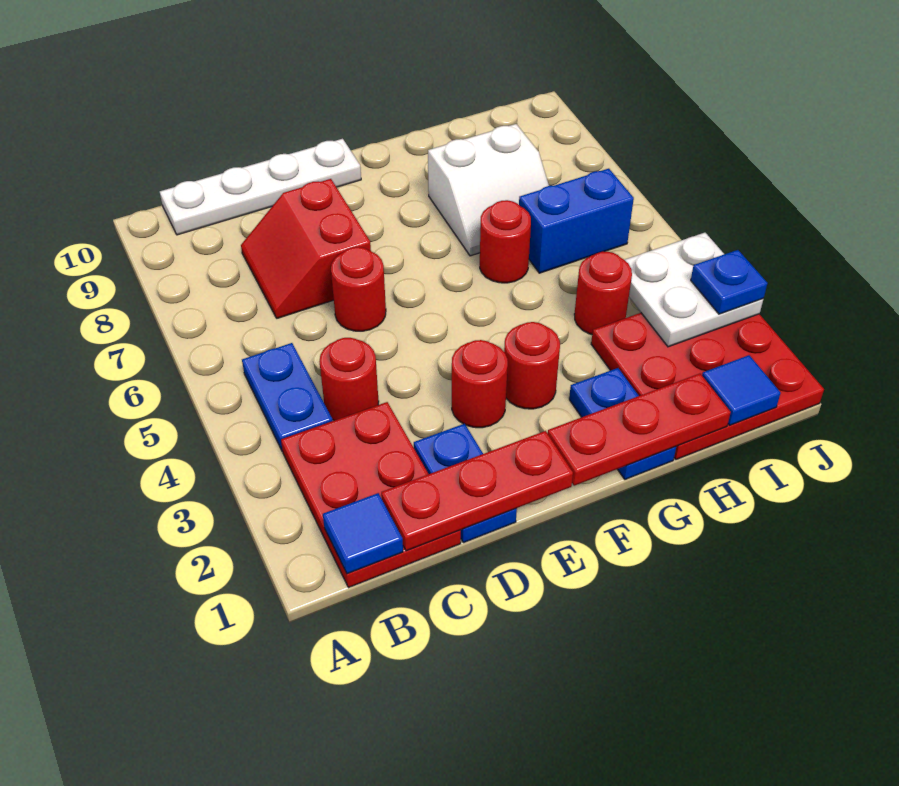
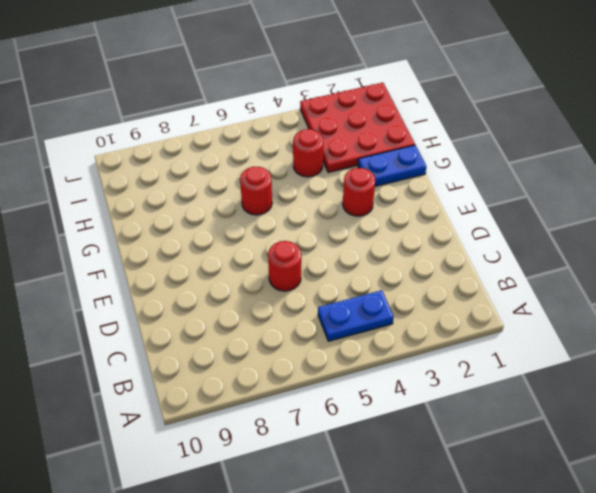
none -> red 2x3 plate [281,402,461,588]
none -> white 1x4 plate [160,139,361,235]
none -> red 1x1 round brick [319,338,379,420]

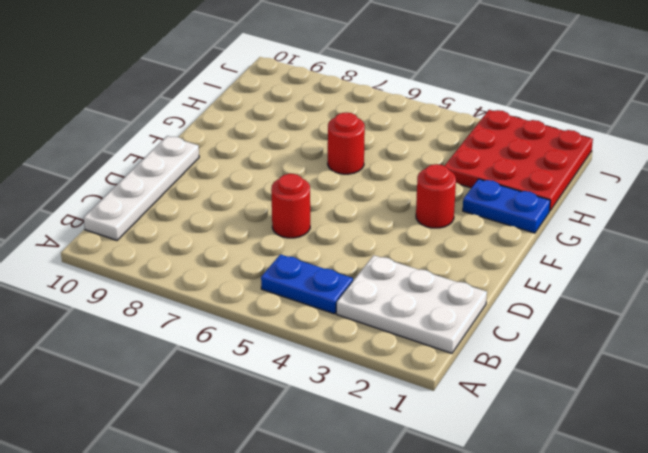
white 2x3 plate [336,255,487,353] -> red 2x3 plate [281,402,461,588]
none -> red 1x1 round brick [319,338,379,420]
none -> red 2x2 slope [241,179,371,318]
none -> blue 1x2 plate [414,424,517,543]

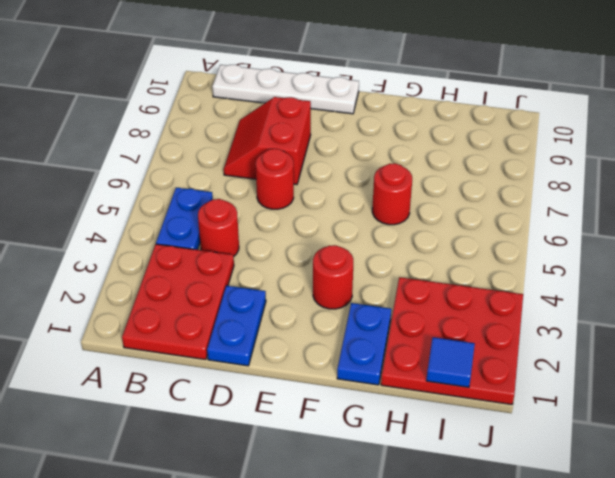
none -> red 1x1 round brick [452,340,508,428]
none -> white 2x2 slope [428,124,549,256]
none -> red 1x1 round brick [574,252,632,334]

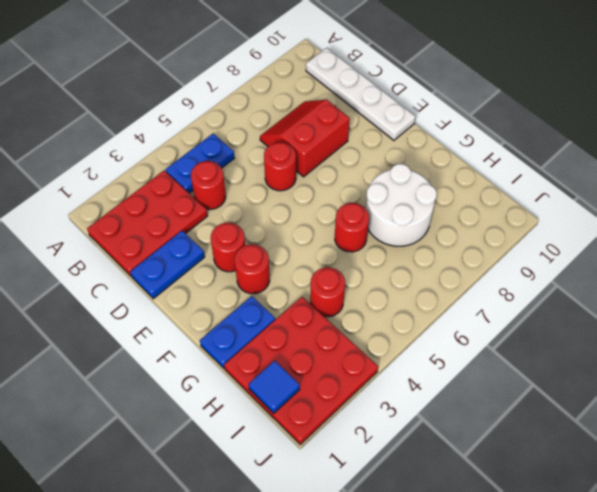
white 2x2 round brick [366,164,437,246] -> white 2x2 slope [428,124,549,256]
none -> blue 1x2 brick [519,169,634,273]
none -> blue 1x1 tile [323,493,403,574]
none -> red 1x3 plate [381,431,573,551]

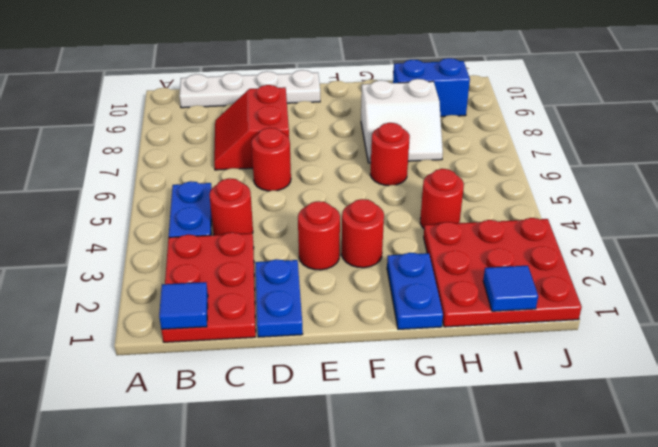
blue 1x2 brick [393,58,470,117] -> blue 1x2 brick moved to [519,169,634,273]
none -> red 1x3 plate [381,431,573,551]
none -> red 1x3 plate [548,374,731,486]
none -> white 2x2 plate [625,233,763,347]

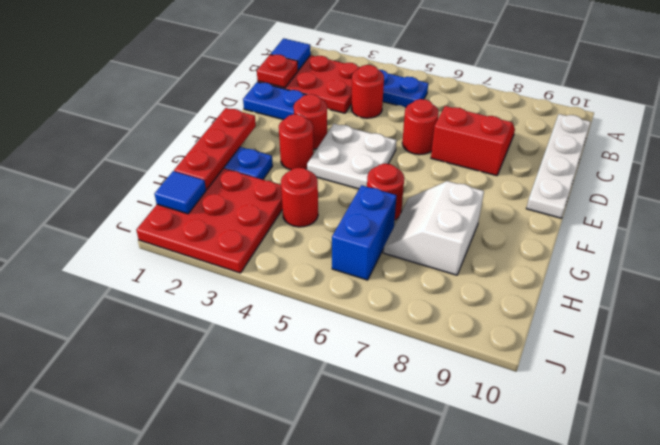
red 1x1 plate [257,54,298,88] -> red 1x3 plate [381,431,573,551]
white 2x2 plate [307,124,396,189] -> white 2x2 plate moved to [625,233,763,347]
none -> blue 1x1 plate [691,250,768,314]

